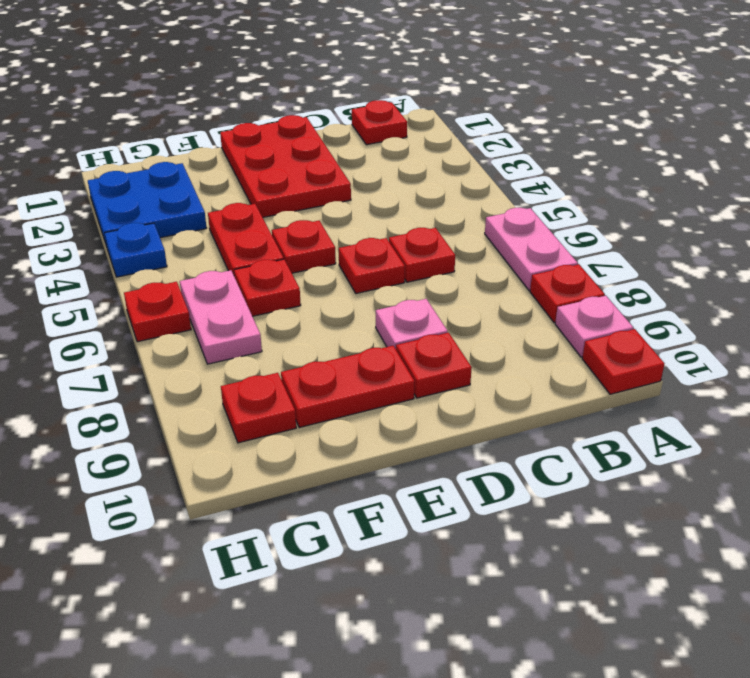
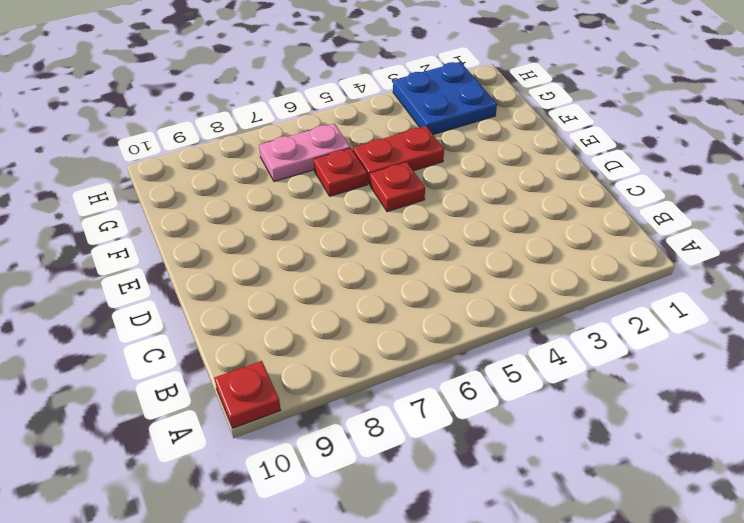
none -> pink 1x2 plate [485,208,578,291]
none -> red 1x1 plate [530,264,605,323]
none -> pink 1x1 plate [555,296,633,357]

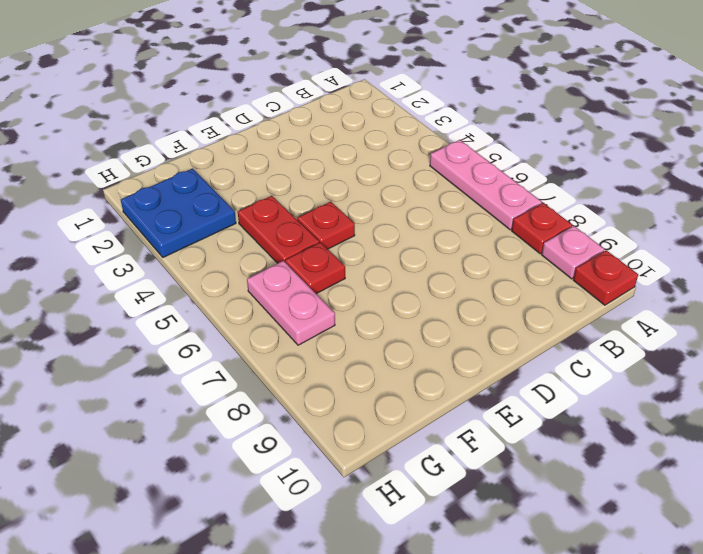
pink 1x3 plate [430,140,542,230] -> pink 1x2 plate [485,208,578,291]
none -> red 1x1 plate [352,100,407,145]
none -> red 1x1 plate [389,228,455,282]
none -> red 2x3 plate [220,115,351,217]

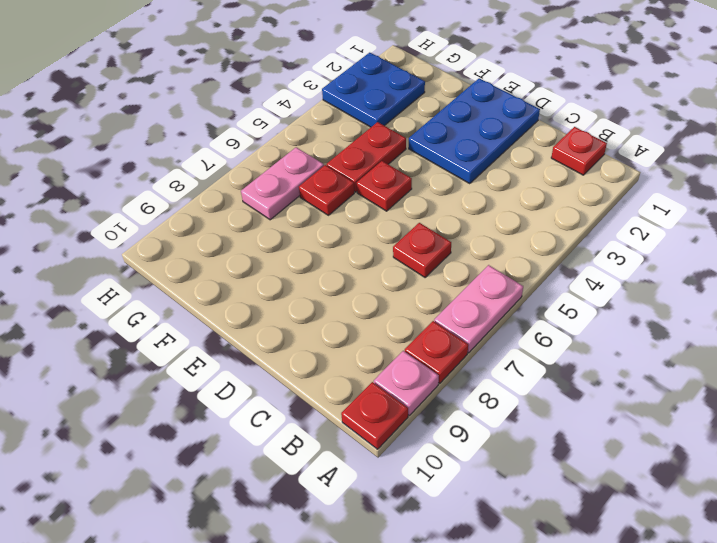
blue 2x3 plate [409,78,540,184] -> red 2x3 plate [220,115,351,217]
none -> red 1x1 plate [339,238,405,293]
none -> pink 1x1 plate [376,299,448,349]
none -> red 1x1 plate [396,333,472,398]

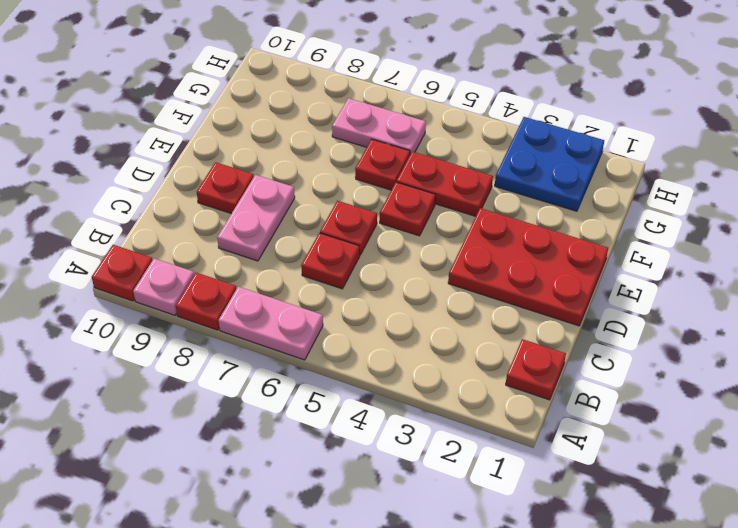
pink 1x2 plate [217,175,295,261] -> pink 1x1 plate [376,299,448,349]
none -> red 1x2 plate [281,346,415,427]
none -> red 1x1 plate [221,373,296,443]
none -> blue 1x1 plate [104,223,167,277]

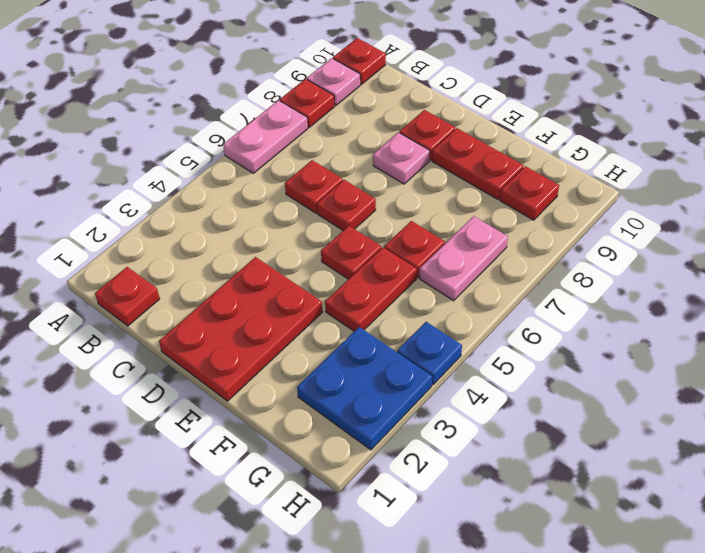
none -> red 1x1 plate [124,282,191,342]

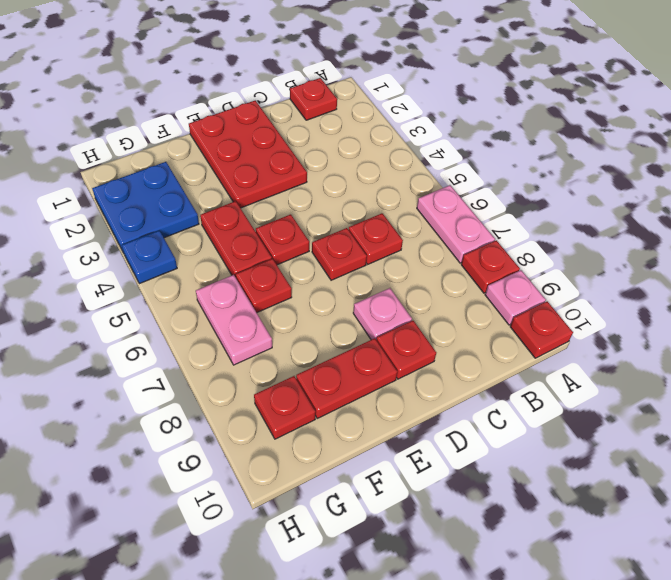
none -> red 1x1 plate [124,282,191,342]

